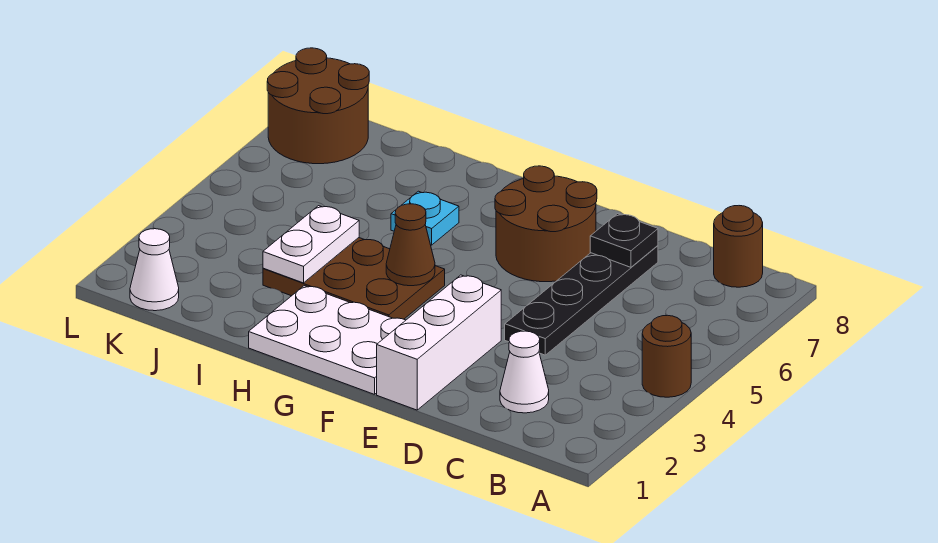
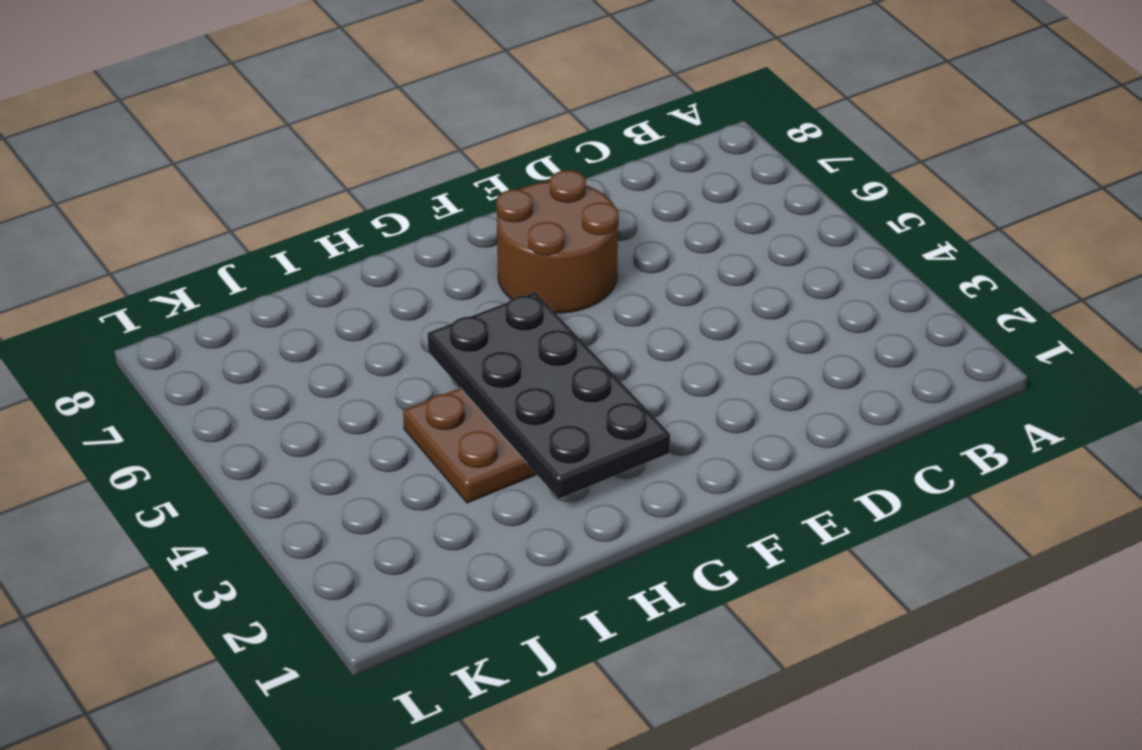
black 2x4 plate [428,292,670,499] -> brown 1x1 cone [386,204,435,286]
none -> brown 1x1 round brick [642,315,691,397]
none -> brown 1x1 round brick [714,206,763,287]
none -> white 1x1 cone [500,331,549,413]

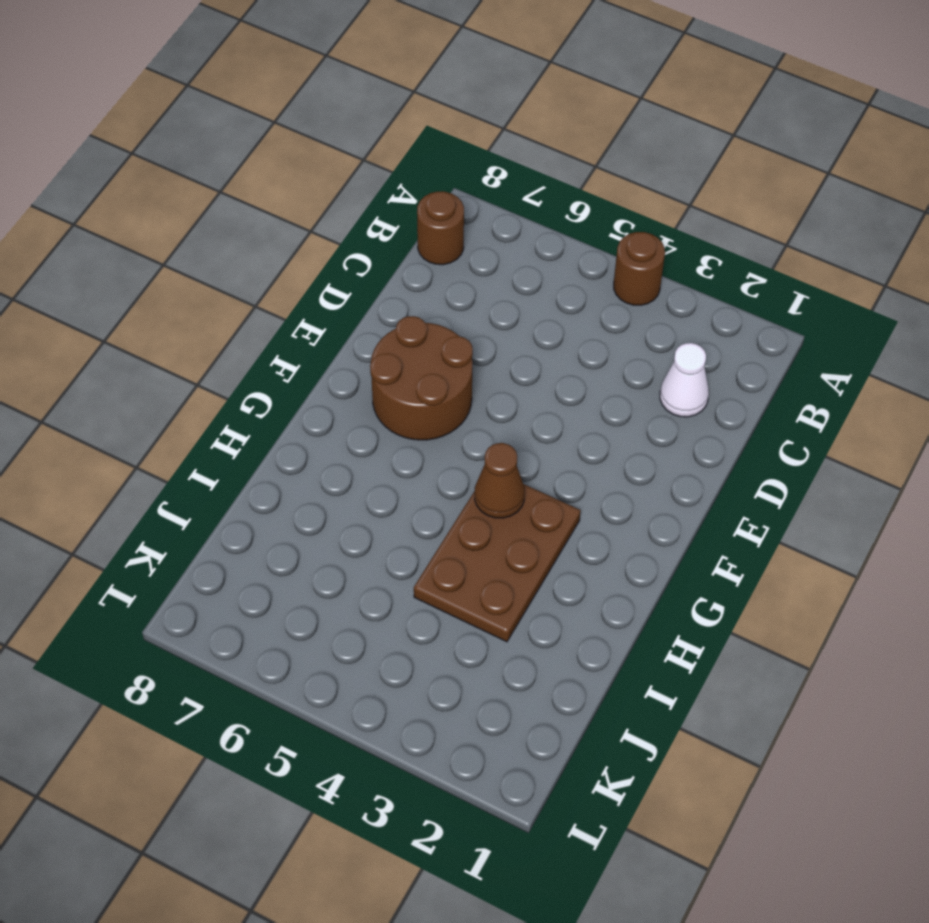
none -> black 1x4 plate [505,246,658,355]
none -> white 1x3 brick [377,275,501,410]
none -> white 2x3 plate [249,286,406,394]

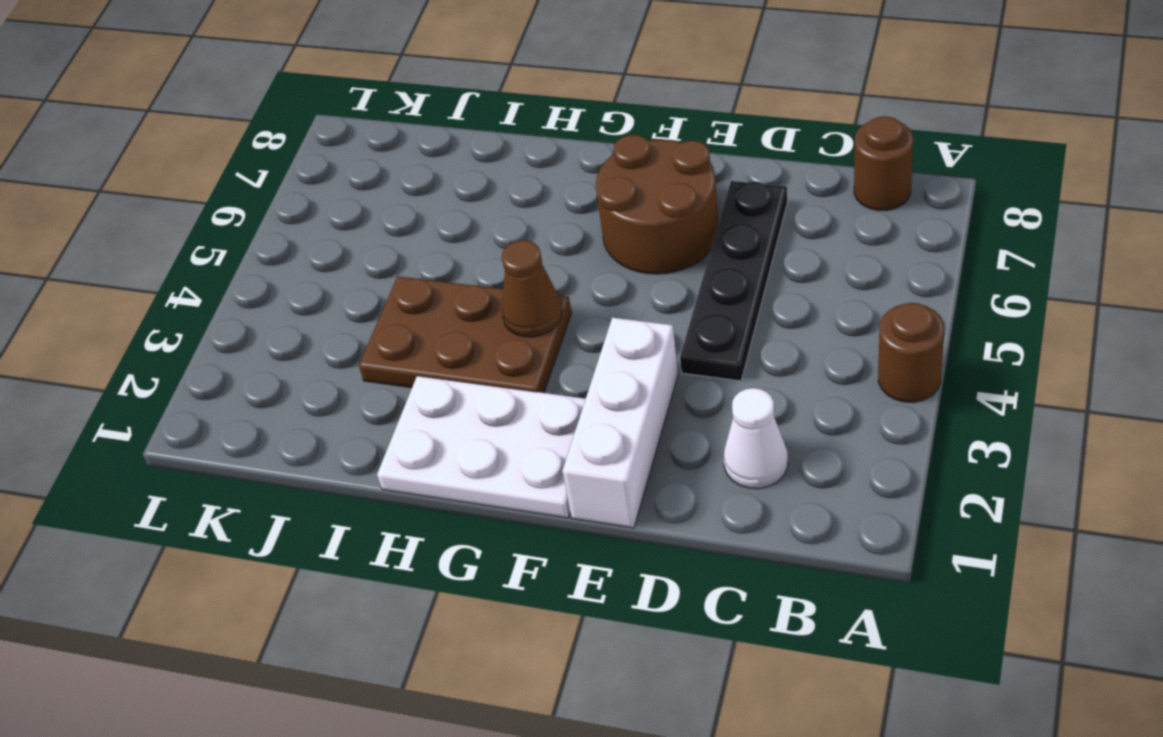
none -> cyan 1x1 plate [391,191,459,245]
none -> white 1x1 cone [130,229,179,311]
none -> brown 2x2 round brick [267,48,369,164]

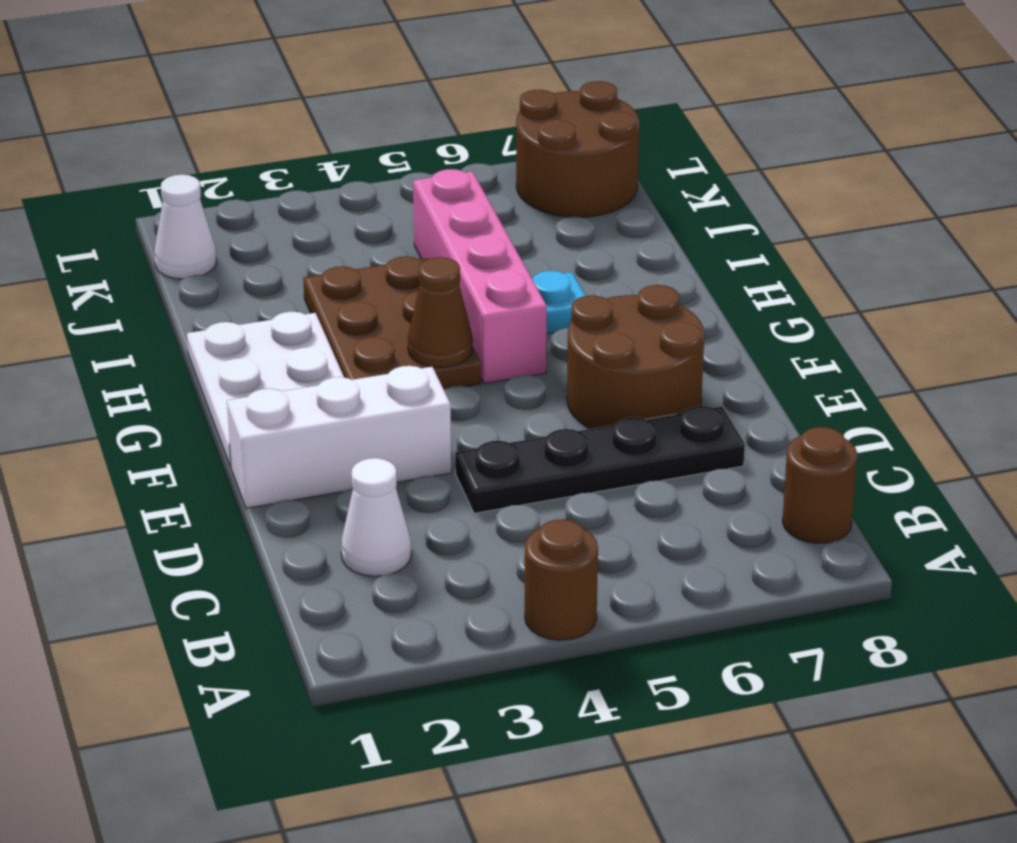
pink 1x4 brick [413,169,547,384] -> none
none -> black 1x1 plate [590,214,658,267]
none -> white 1x2 plate [263,206,359,283]

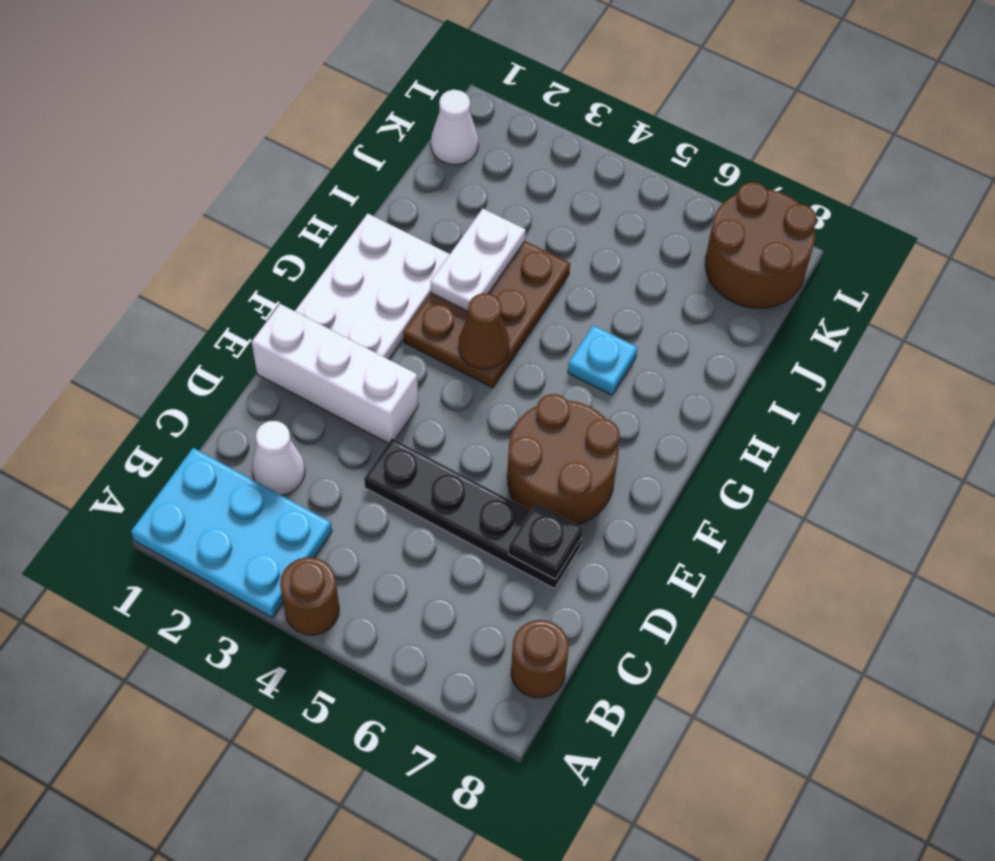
cyan 2x3 plate [131,448,332,617] -> none
white 1x2 plate [431,209,526,311] -> white 1x2 plate turned to [263,206,359,283]

